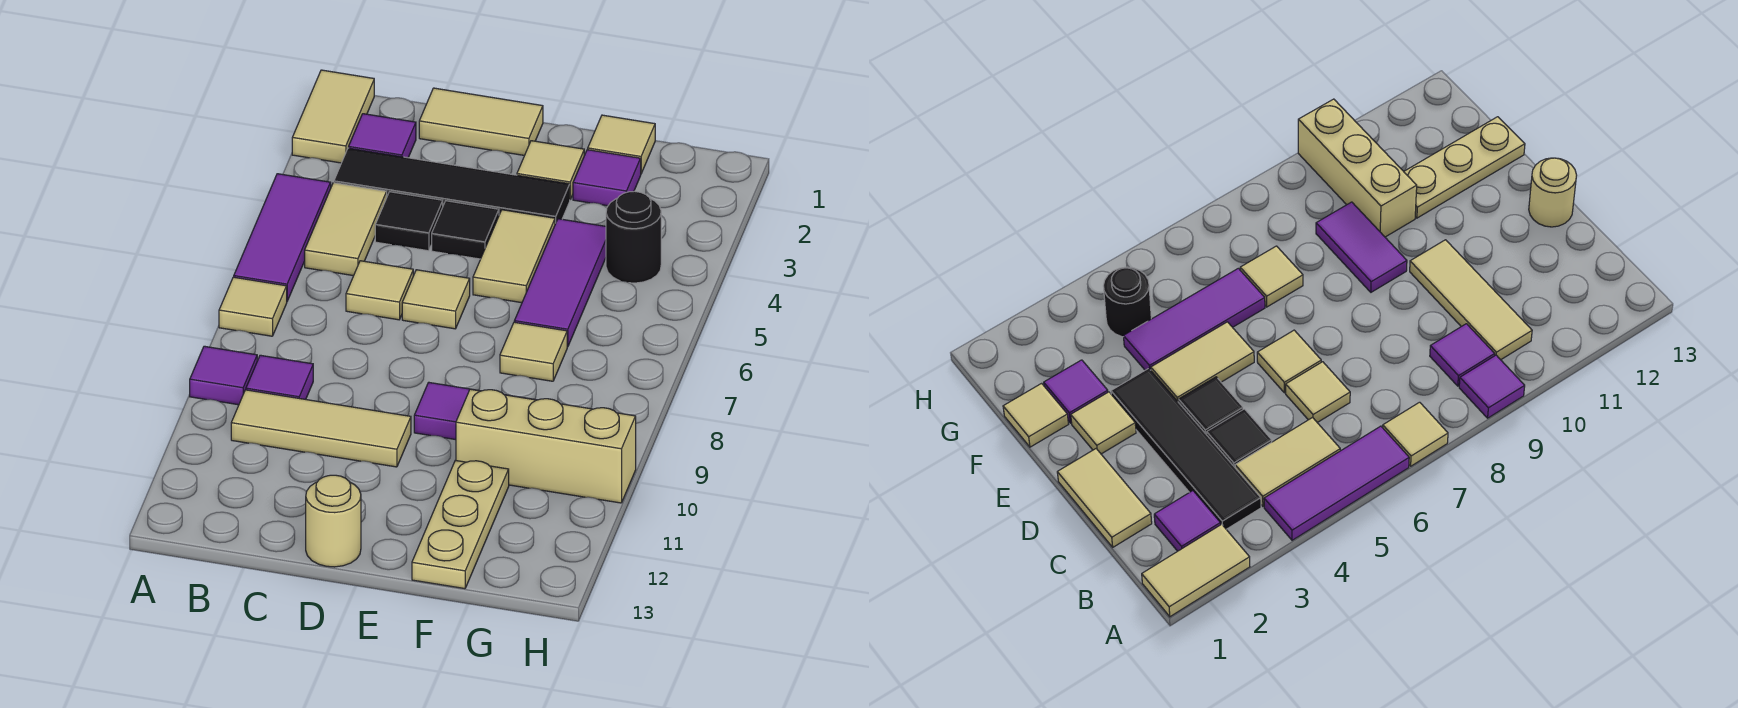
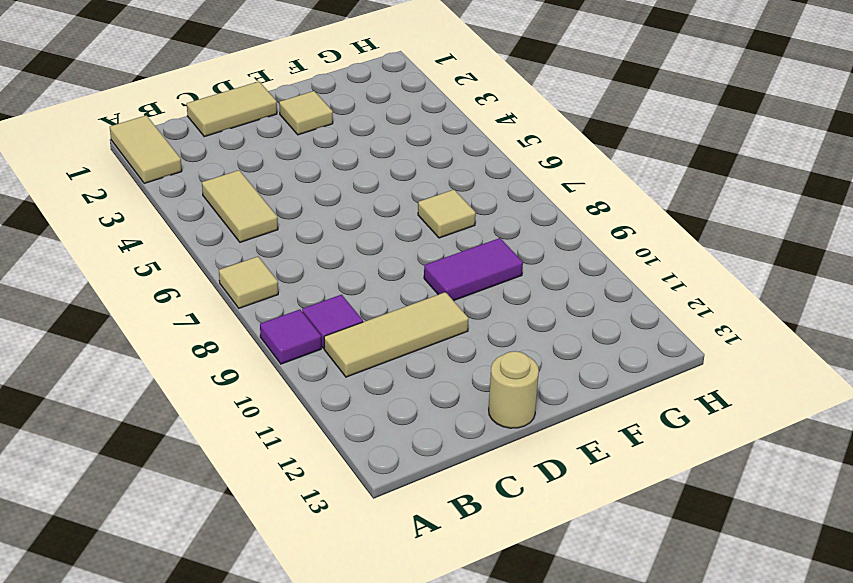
none -> purple 1x3 tile [234,174,331,301]
none -> purple 1x1 tile [349,114,416,158]
none -> black 1x4 tile [334,148,570,224]

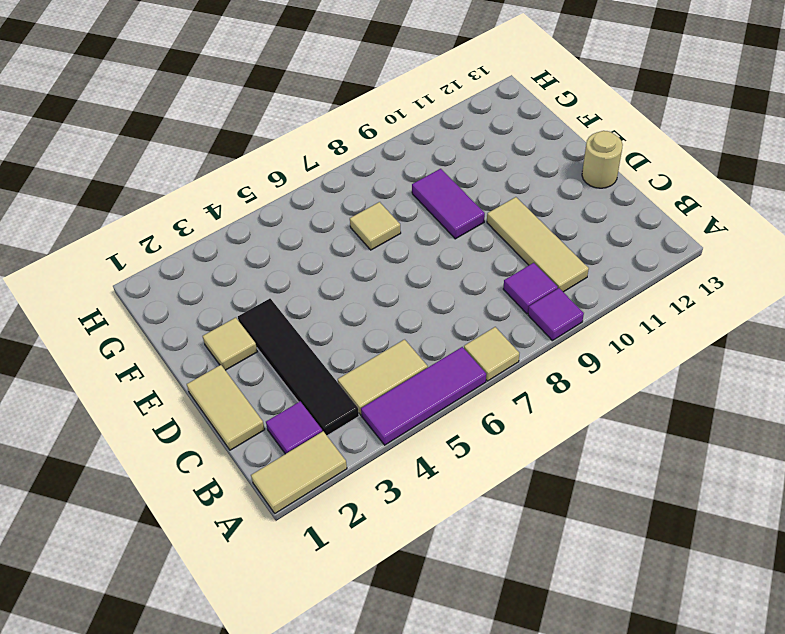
none -> black 1x1 tile [375,192,443,251]
none -> tan 1x1 tile [346,261,413,320]
none -> black 1x1 tile [432,201,499,259]

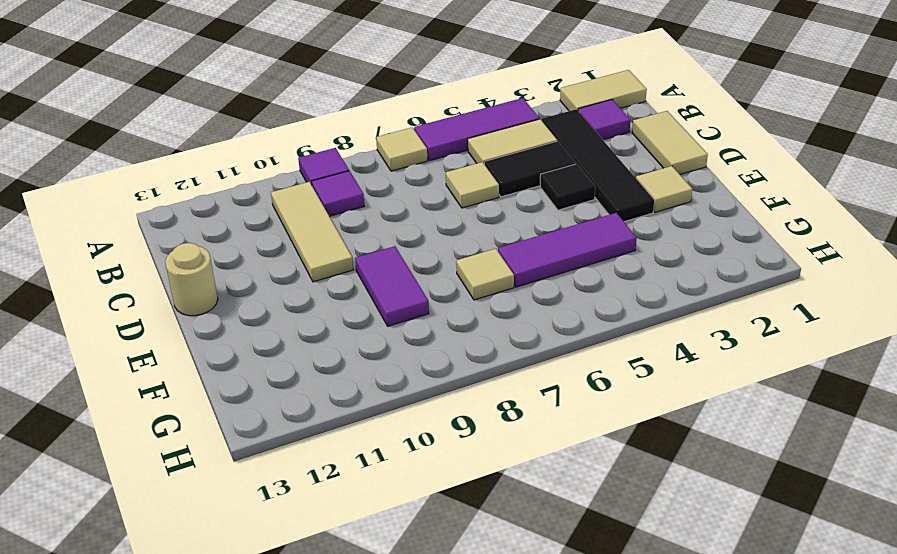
black 1x2 tile [484,141,576,197] -> black 1x1 tile [375,192,443,251]
none -> tan 1x1 tile [402,270,470,329]
none -> tan 1x2 tile [473,210,555,303]
none -> tan 1x1 tile [588,115,655,173]

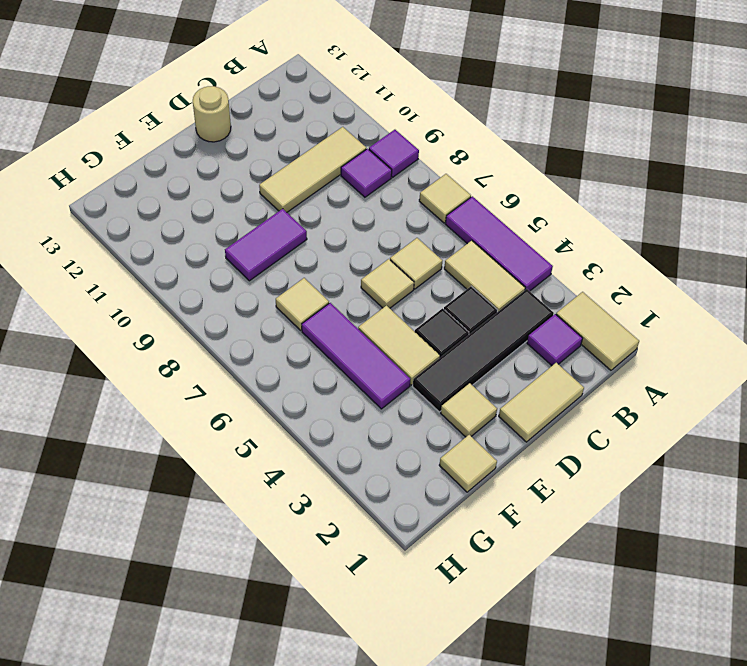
none -> purple 1x1 tile [573,150,641,206]
none -> tan 1x3 brick [456,389,636,503]
none -> tan 1x3 plate [412,460,509,589]

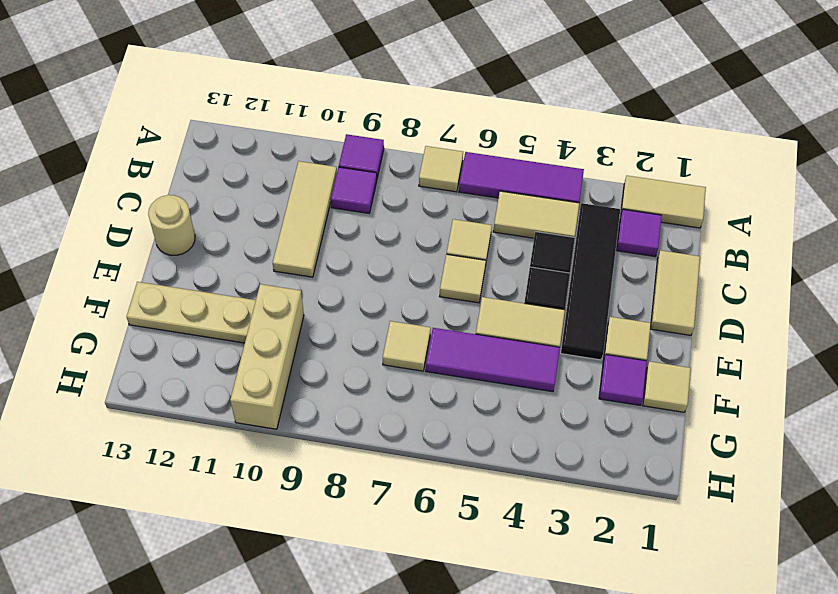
none -> purple 1x2 tile [414,382,535,440]
none -> black 1x1 round brick [606,191,661,283]

